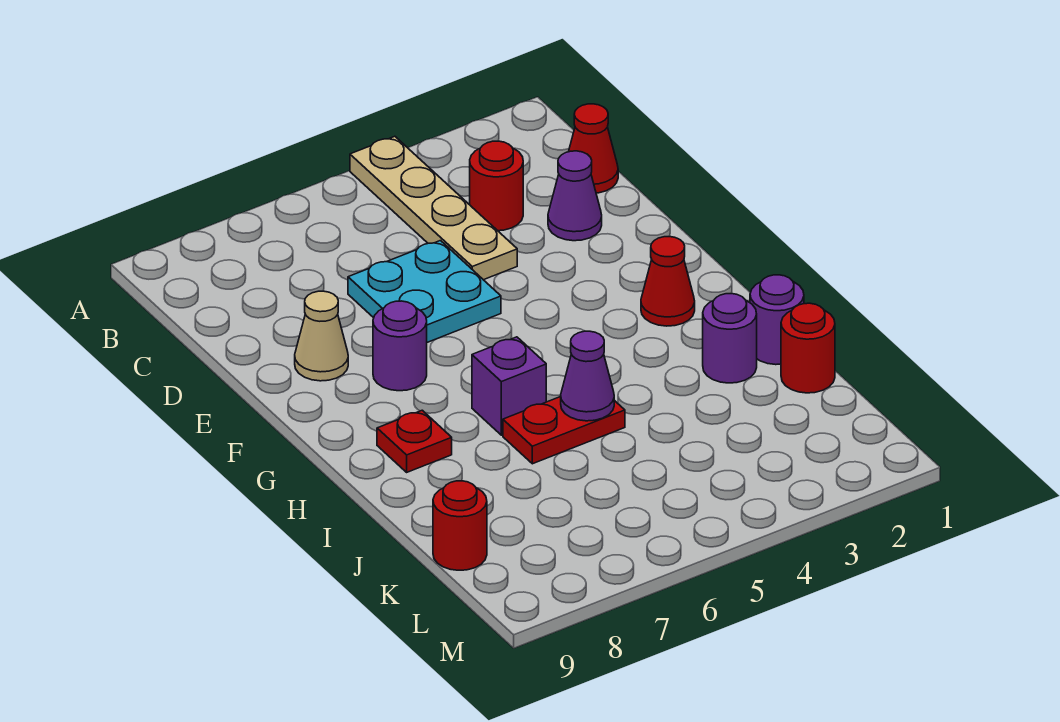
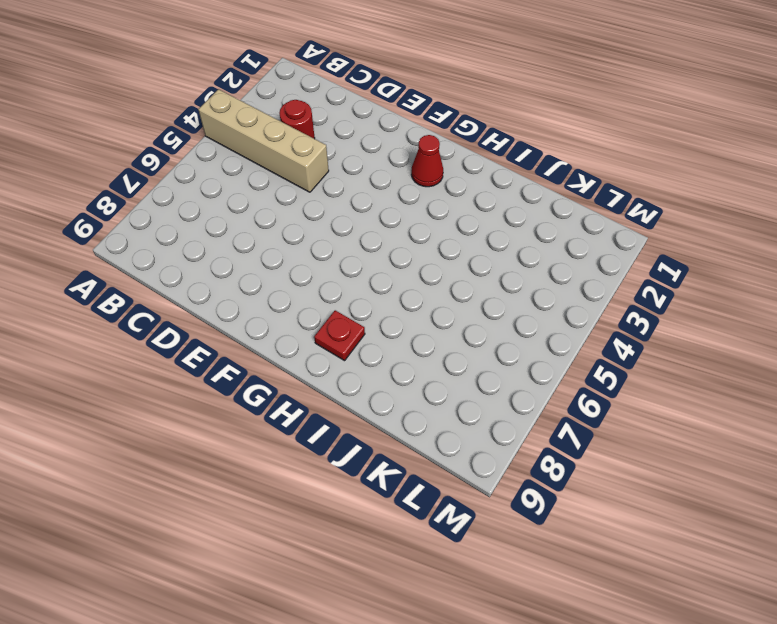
tan 1x4 brick [198,89,329,192] -> tan 1x4 plate [350,136,517,280]
none -> red 1x1 cone [569,104,618,193]
none -> purple 1x1 cone [548,151,602,241]
none -> cyan 2x2 plate [348,241,501,342]

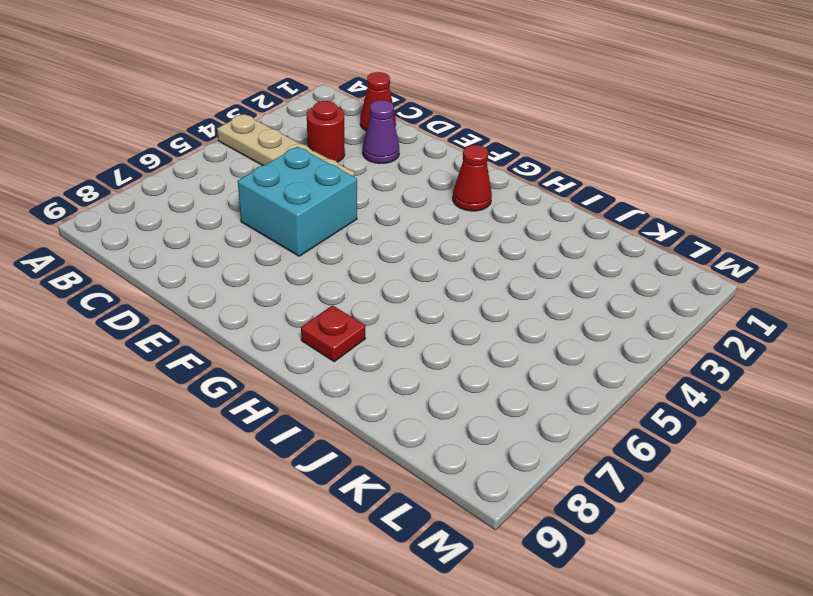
cyan 2x2 brick [238,147,357,256] -> cyan 2x2 plate [348,241,501,342]
none -> tan 1x1 cone [295,291,348,381]
none -> purple 1x1 round brick [373,301,427,391]
none -> purple 1x1 brick [472,337,546,435]

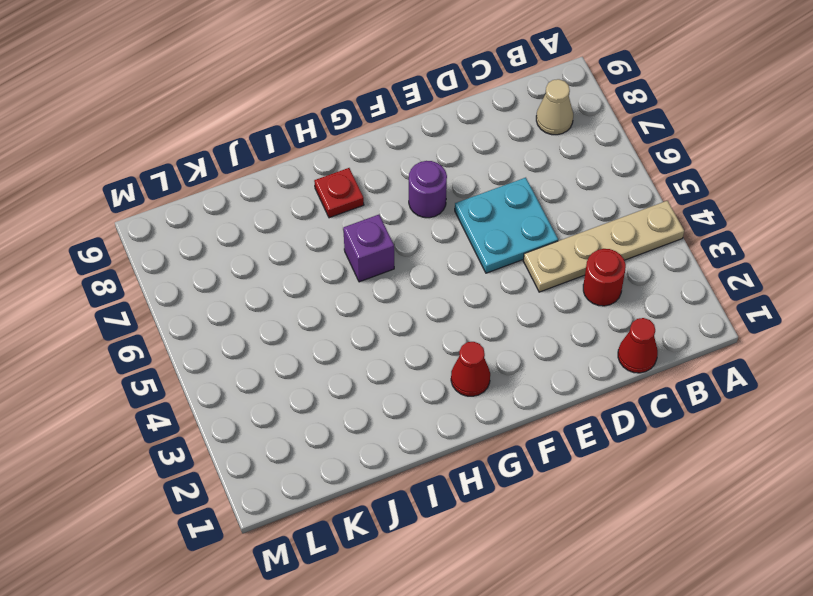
tan 1x1 cone [536,79,573,135] -> tan 1x1 cone moved to [295,291,348,381]
none -> purple 1x1 cone [548,151,602,241]
none -> purple 1x1 round brick [750,275,804,365]
none -> purple 1x1 round brick [703,294,757,383]

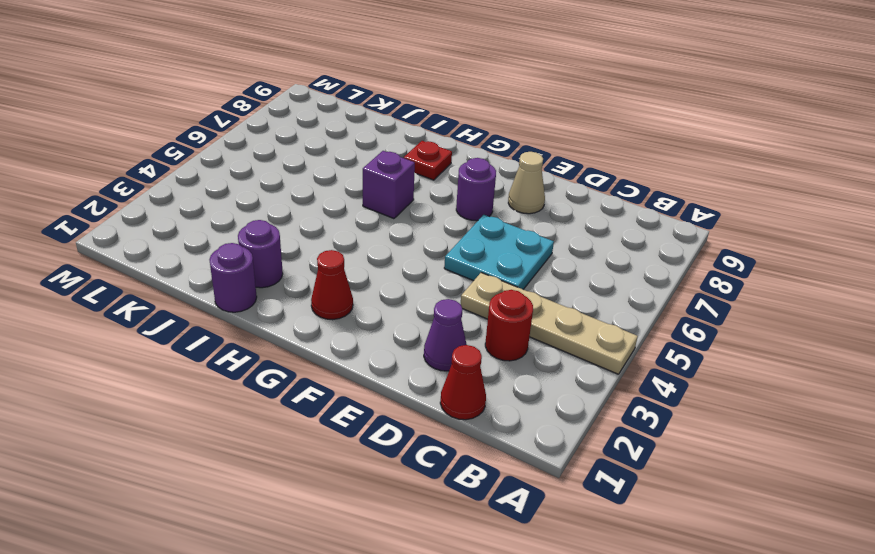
none -> red 1x2 plate [503,397,625,464]
none -> red 1x1 round brick [781,303,835,393]
none -> red 1x1 round brick [433,481,487,570]

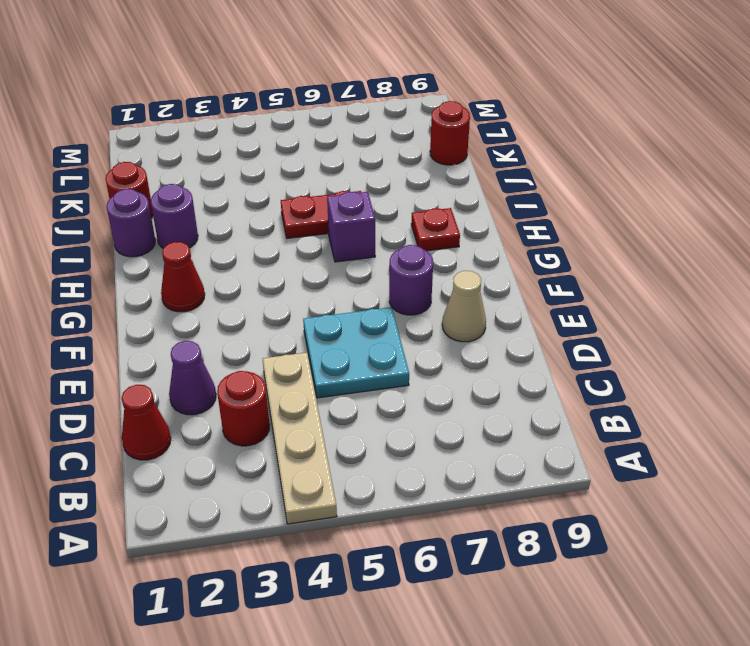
none -> purple 1x1 cone [561,331,614,421]

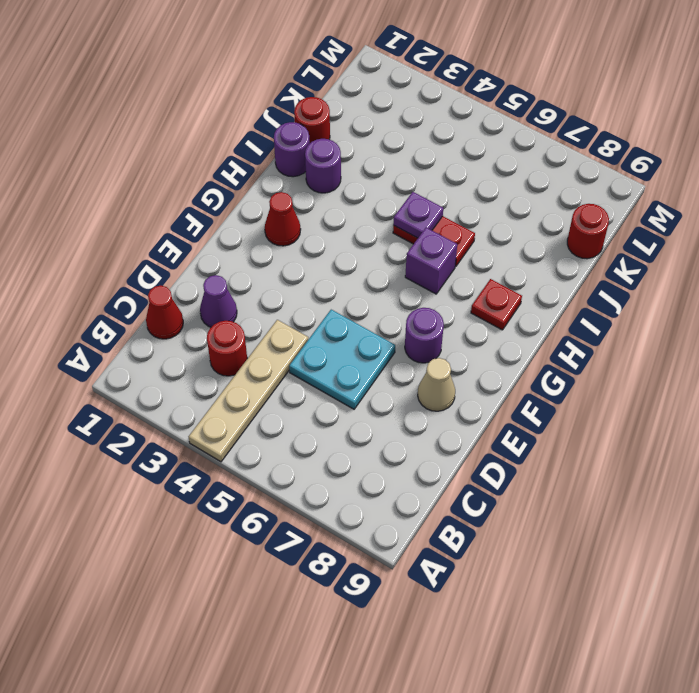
purple 1x1 plate [393,192,443,238] -> purple 1x1 cone [561,331,614,421]

